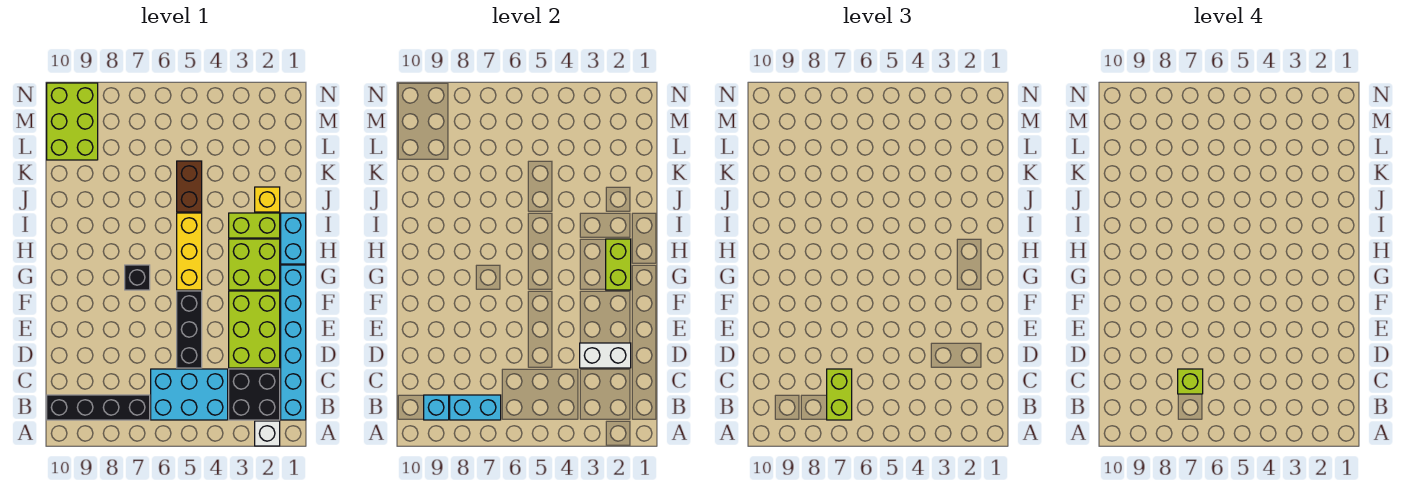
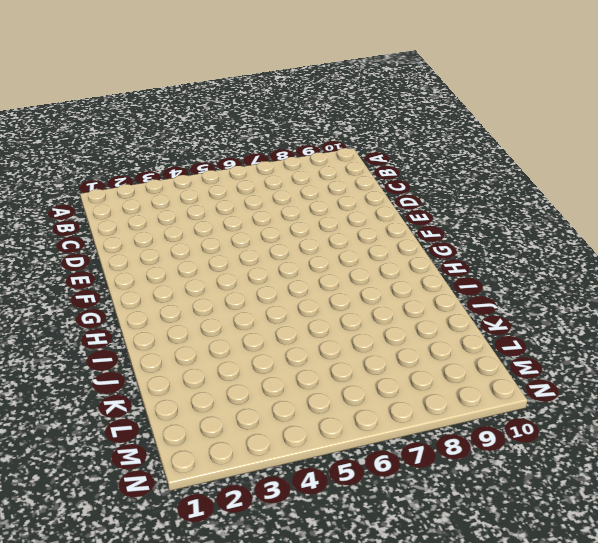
none -> white 1x1 brick [255,421,280,446]
none -> cyan 1x6 brick [281,265,306,420]
none -> black 2x2 brick [229,369,280,420]

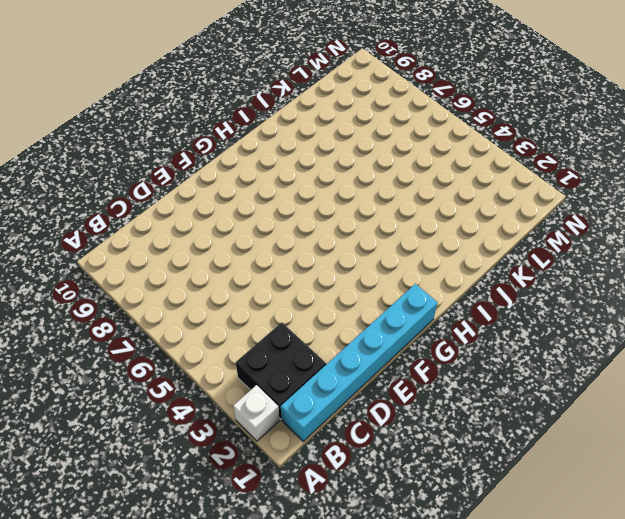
none -> cyan 2x3 brick [151,369,228,420]
none -> black 1x4 brick [47,395,150,420]
none -> lime 2x3 brick [229,291,280,368]

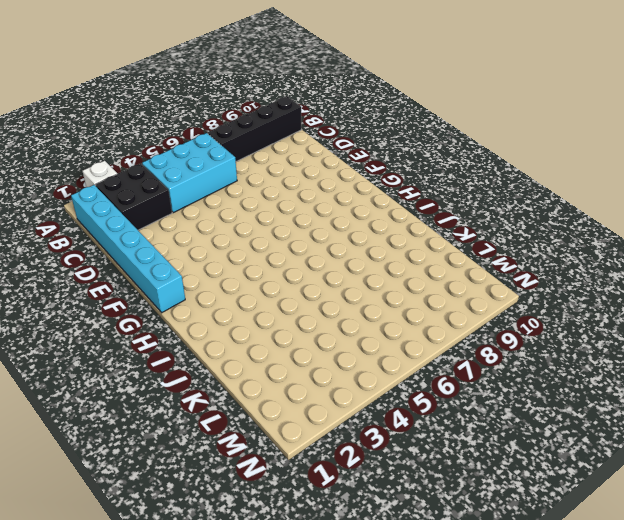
none -> lime 2x3 brick [229,291,280,368]
none -> black 1x3 brick [177,291,202,368]
none -> lime 2x2 brick [229,239,280,290]

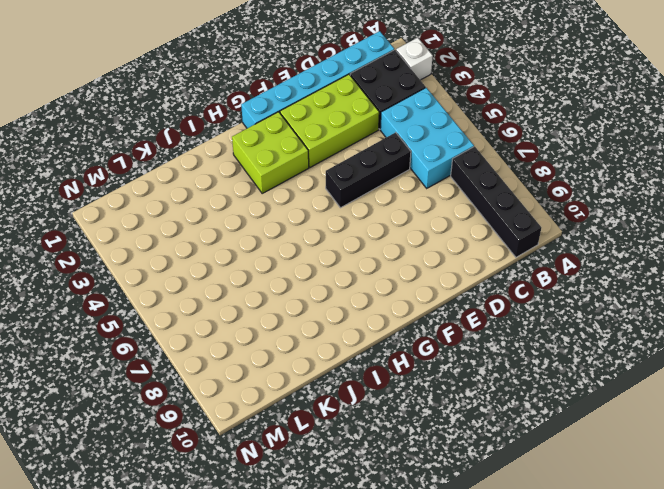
none -> yellow 1x3 brick [177,213,202,290]
none -> black 1x1 brick [125,265,150,290]
none -> cyan 1x2 brick [281,213,306,264]

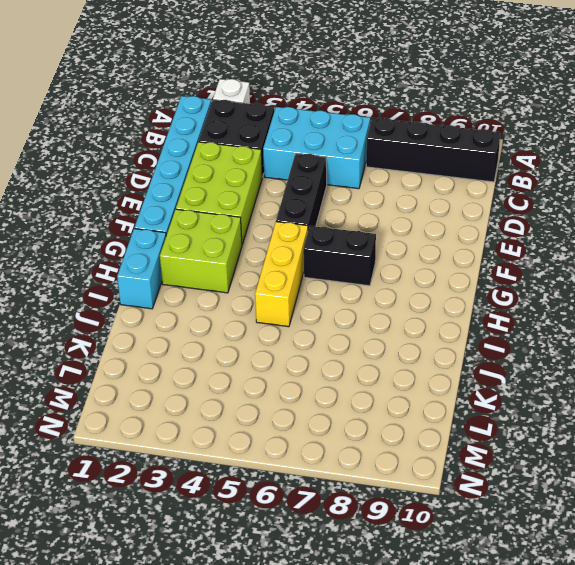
black 1x2 brick [303,226,376,286] -> black 1x1 brick [125,265,150,290]
none -> lime 1x2 brick [229,213,280,238]
none -> yellow 1x1 brick [255,187,280,212]
none -> brown 1x2 brick [177,161,202,212]

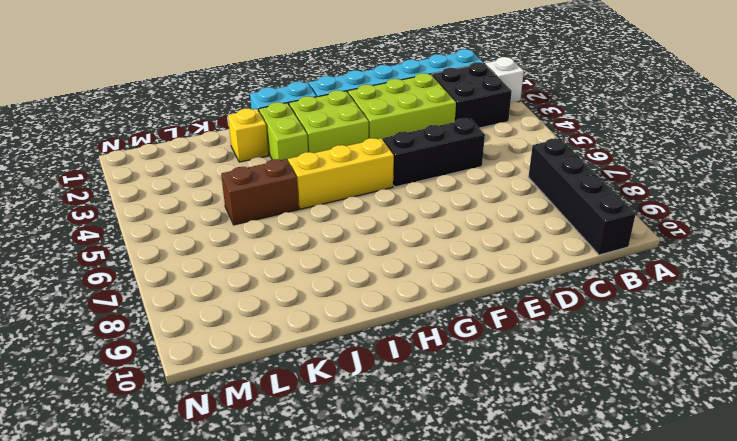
none -> cyan 2x3 brick [151,369,228,420]
none -> black 1x1 brick [125,265,150,290]
none -> lime 2x3 brick [47,83,98,160]

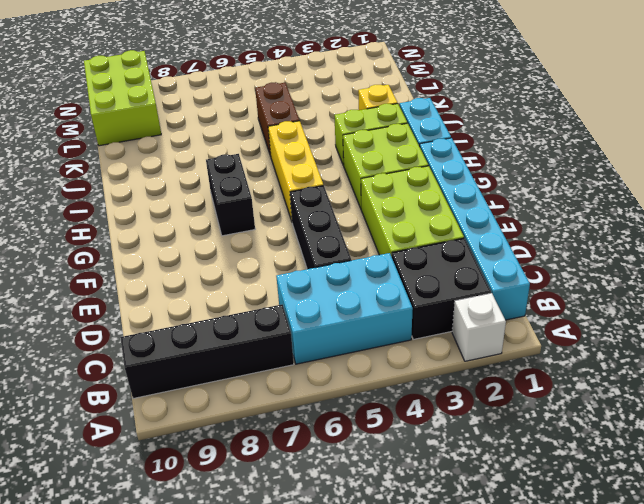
black 1x2 brick [206,154,255,236] -> black 1x1 brick [125,265,150,290]
none -> cyan 1x2 brick [450,395,501,420]
none -> cyan 1x1 brick [424,395,449,420]
none -> white 1x2 brick [580,343,631,368]

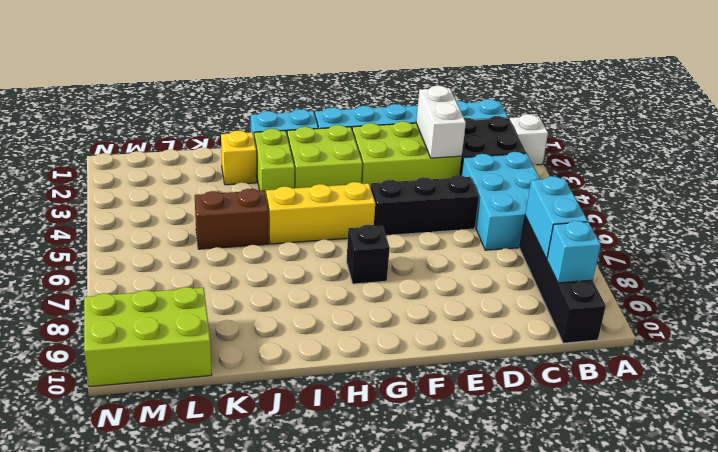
none -> lime 1x2 brick [606,239,631,290]
none -> lime 1x2 brick [827,369,852,420]
none -> lime 1x1 brick [1178,369,1203,394]

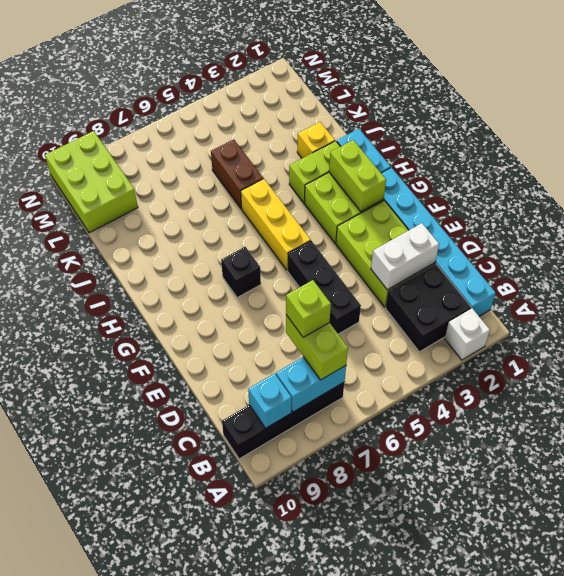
none -> cyan 2x3 brick [151,369,228,420]

